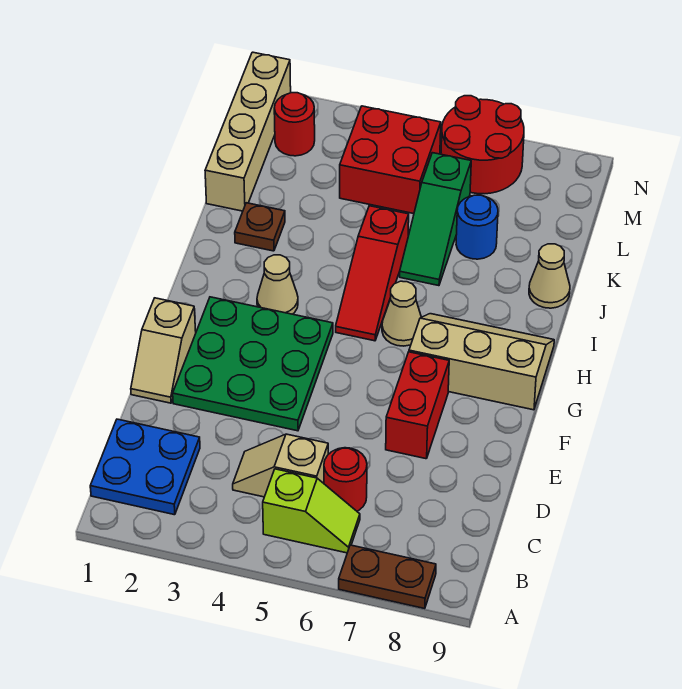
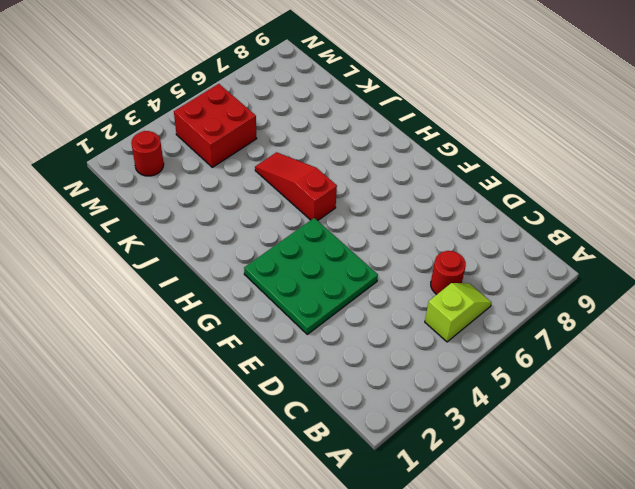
red 1x3 slope [255,152,337,221] -> red 1x3 slope turned to [336,206,409,341]
none -> brown 1x2 plate [339,545,436,609]
none -> blue 2x2 plate [90,419,200,515]
none -> tan 1x2 slope [233,434,328,497]

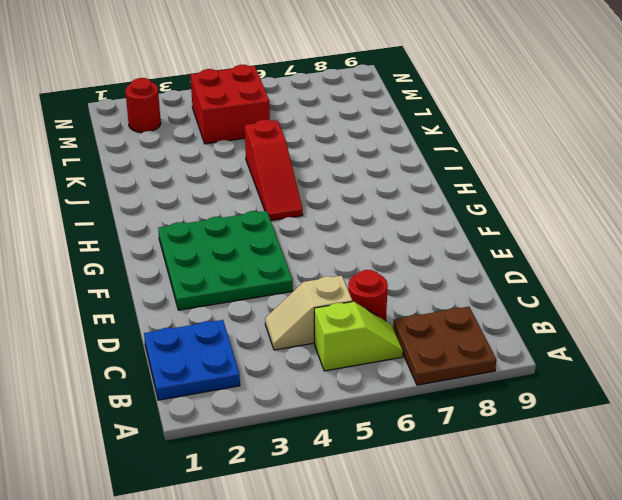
brown 2x2 plate [393,307,496,385] -> brown 1x2 plate [339,545,436,609]
none -> tan 1x2 slope [131,298,196,403]
none -> red 1x2 brick [386,352,449,459]
none -> tan 2x3 slope [409,314,554,410]

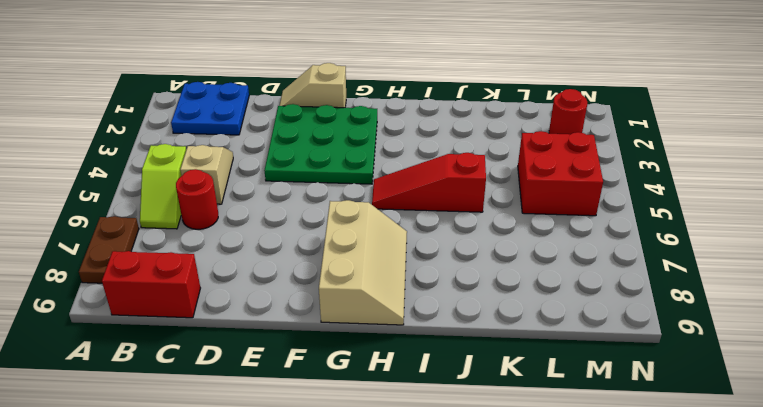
red 1x2 brick [102,251,200,318] -> red 1x2 brick moved to [386,352,449,459]
none -> tan 1x1 cone [257,255,298,314]
none -> tan 1x1 cone [382,281,421,346]
none -> brown 1x1 plate [235,203,285,251]

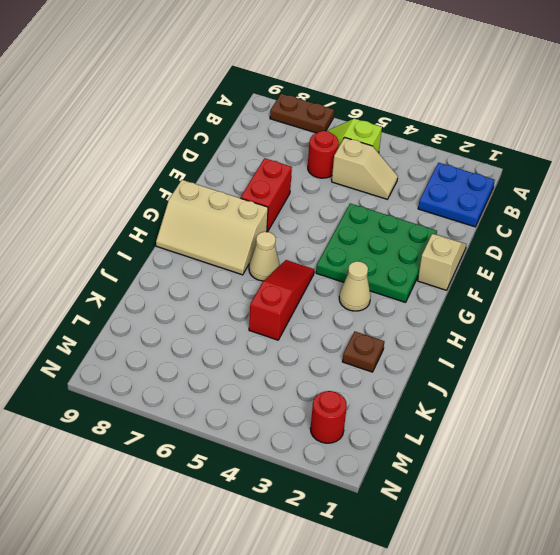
none -> green 1x3 slope [400,153,471,286]
none -> tan 1x1 cone [529,244,570,308]
none -> tan 1x4 brick [205,52,291,211]

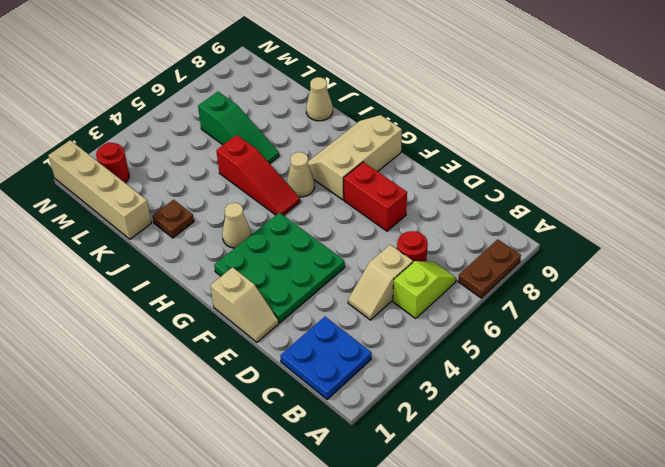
none -> blue 1x1 round brick [456,195,498,259]
none -> red 2x2 brick [340,106,441,214]
none -> red 2x2 round brick [441,96,524,194]

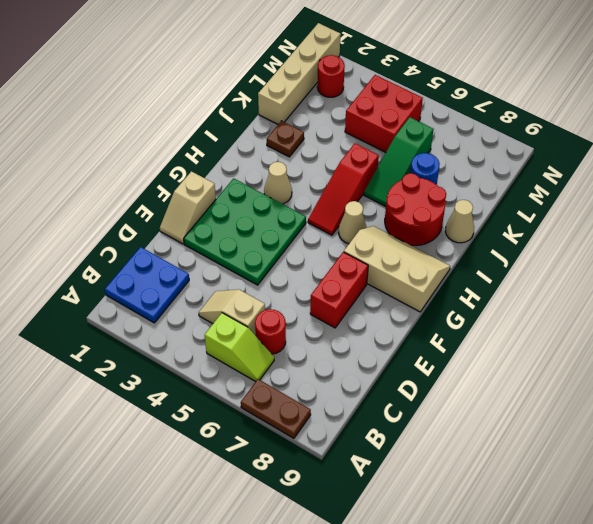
red 2x2 round brick [385,173,446,245] -> red 2x2 round brick moved to [441,96,524,194]

